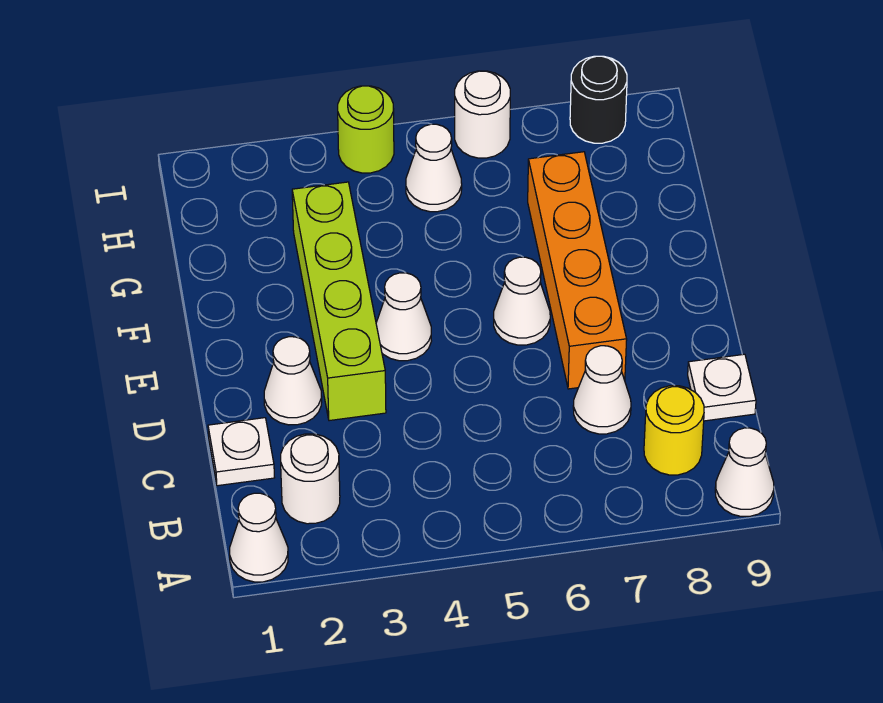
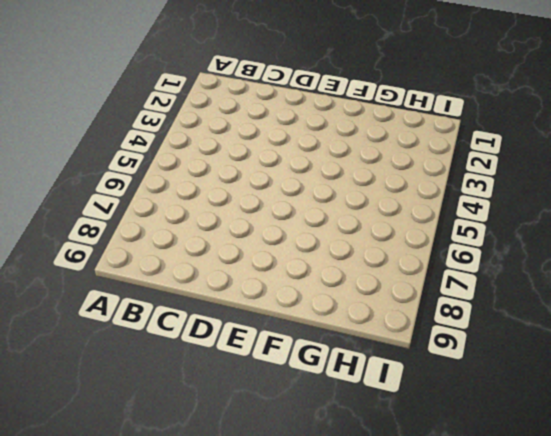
none -> white 1x1 cone [230,493,288,582]
none -> white 1x1 cone [715,428,774,516]
none -> white 1x1 round brick [281,434,340,524]

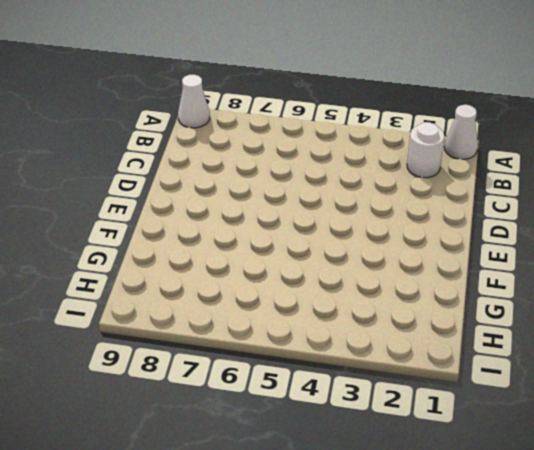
none -> yellow 1x1 round brick [644,386,704,475]
none -> white 1x1 plate [208,418,275,486]
none -> white 1x1 cone [573,346,631,434]

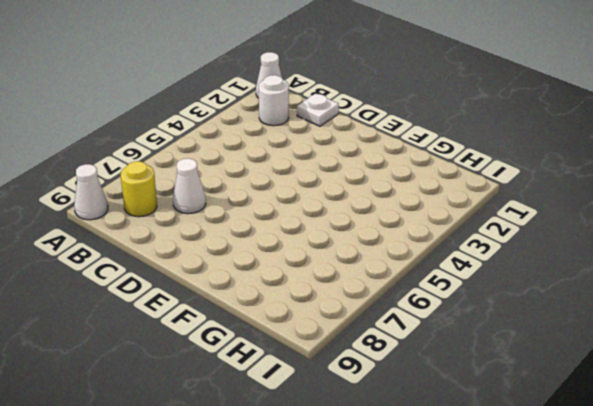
none -> white 1x1 plate [688,354,756,421]
none -> white 1x1 cone [264,337,322,425]
none -> lime 1x4 brick [292,182,386,421]

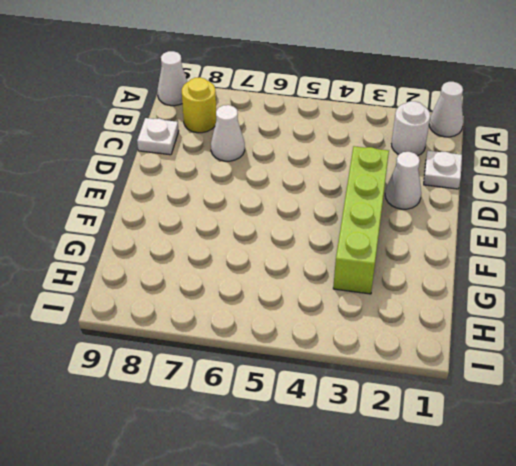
none -> orange 1x4 brick [528,152,627,389]
none -> white 1x1 cone [376,273,431,361]
none -> white 1x1 cone [494,257,550,345]

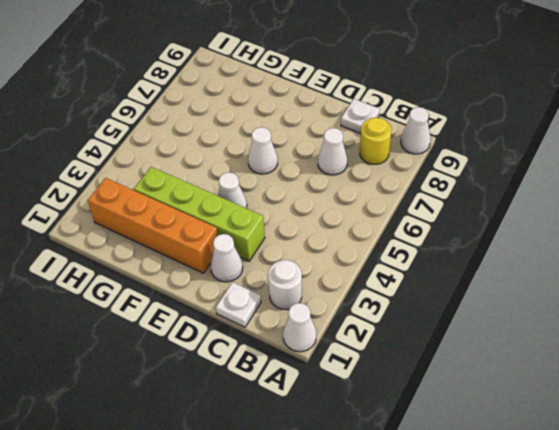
orange 1x4 brick [88,178,218,273] -> orange 1x4 brick moved to [528,152,627,389]
none -> white 1x1 cone [406,124,462,212]
none -> lime 1x1 round brick [338,86,394,173]
none -> white 1x1 round brick [455,71,510,158]

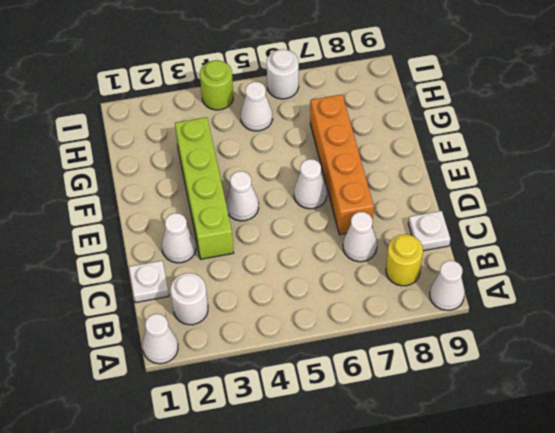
none -> black 1x1 round brick [570,56,627,143]

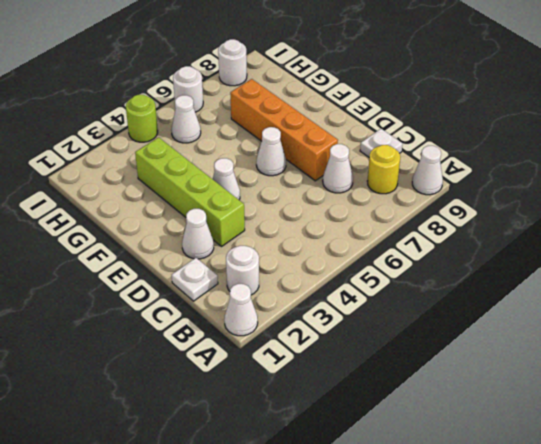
white 1x1 round brick [218,39,247,86] -> black 1x1 round brick [570,56,627,143]

